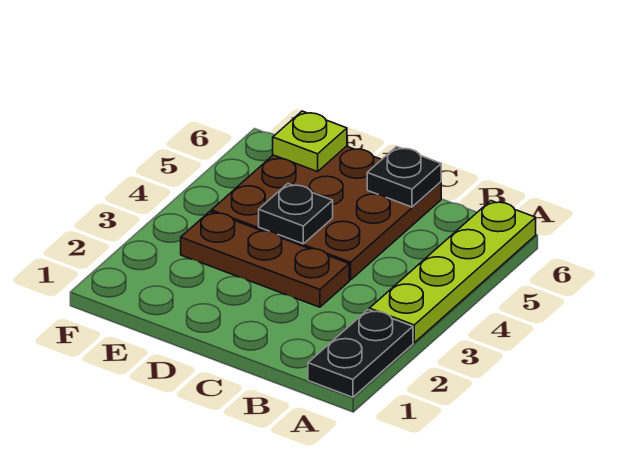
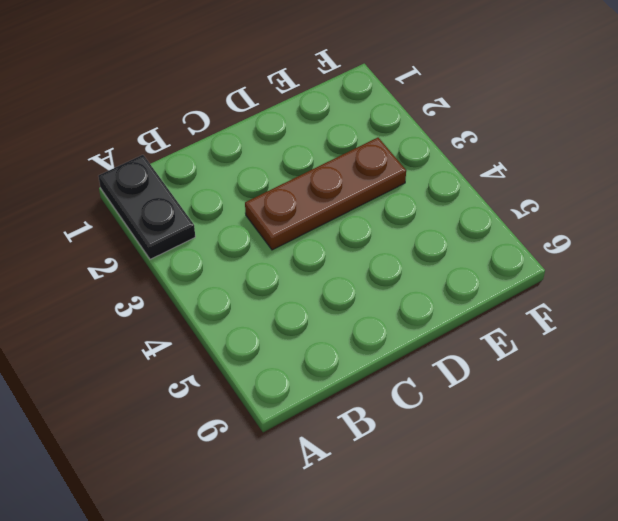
none -> lime 1x4 plate [369,201,536,343]
none -> brown 3x3 plate [211,146,441,280]

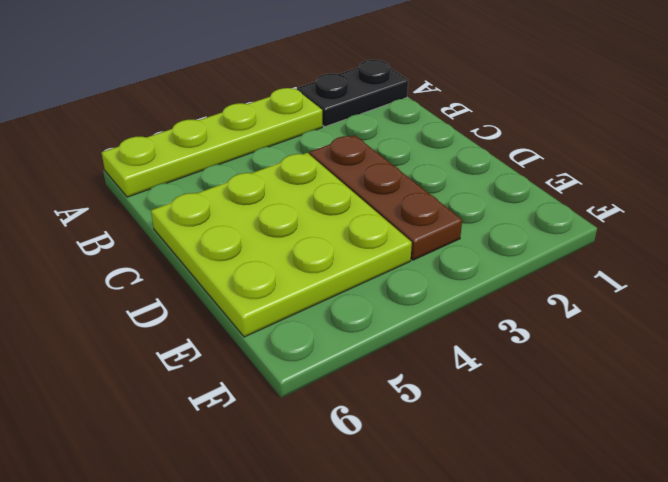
lime 3x3 plate [151,153,412,337] -> brown 3x3 plate [211,146,441,280]
none -> black 1x1 plate [367,147,441,207]
none -> black 1x1 plate [259,184,333,244]

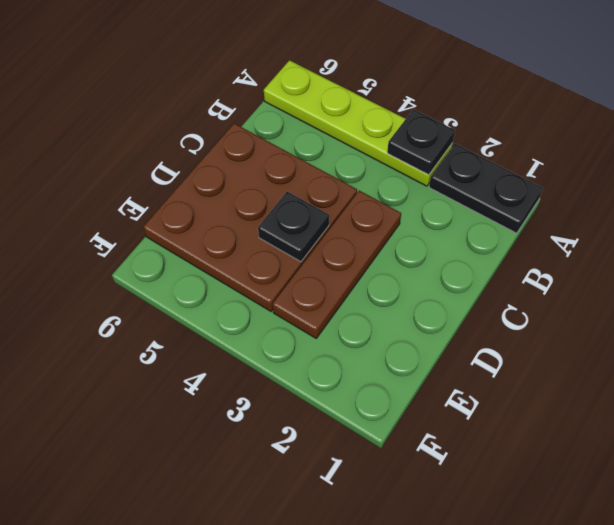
black 1x1 plate [387,109,455,175] -> black 1x1 plate moved to [367,147,441,207]
none -> lime 1x1 plate [273,111,347,172]

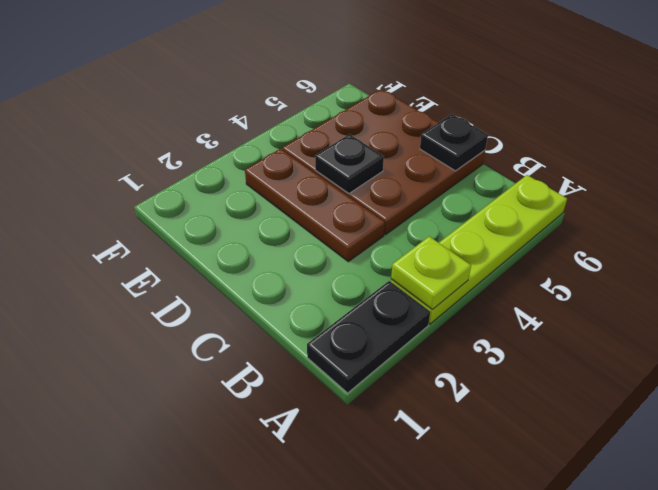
lime 1x1 plate [391,236,471,310] -> lime 1x1 plate moved to [273,111,347,172]

